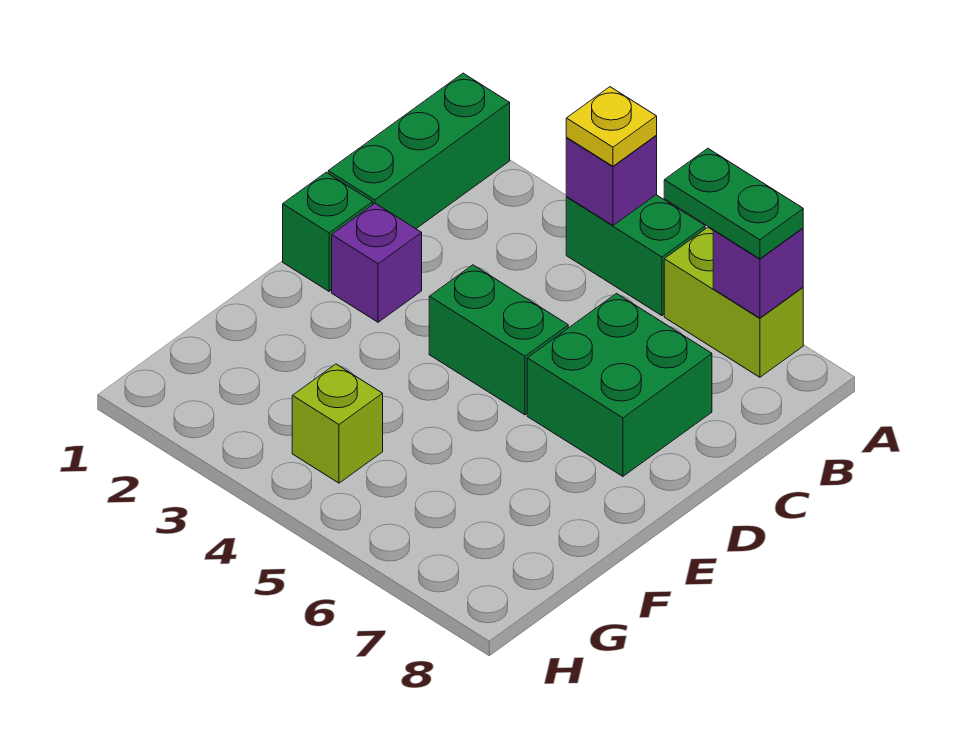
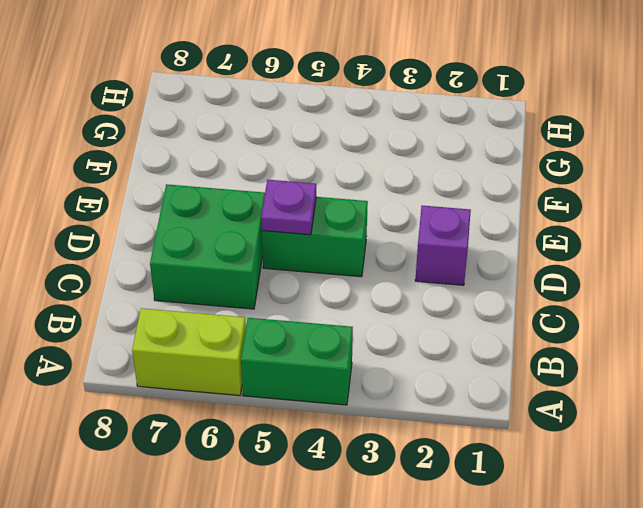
purple 1x1 plate [261,180,316,235] -> none
none -> green 1x3 brick [328,73,510,229]
none -> green 1x1 brick [283,173,373,291]
none -> lime 1x1 brick [292,364,383,483]

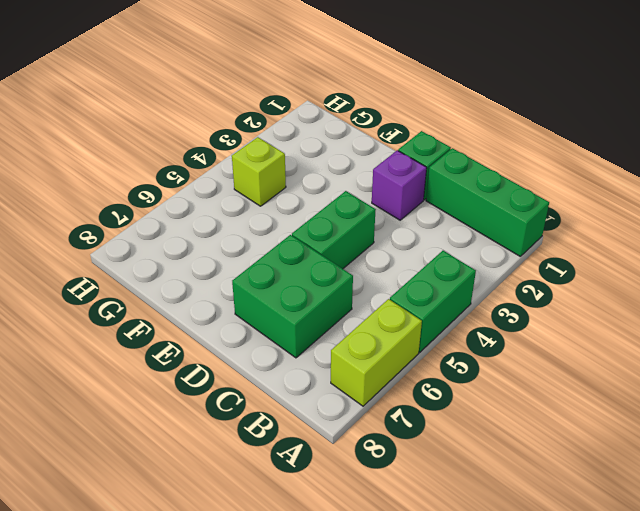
none -> purple 1x1 brick [566,136,657,225]
none -> purple 1x1 brick [713,228,803,318]
none -> yellow 1x1 plate [566,87,657,166]

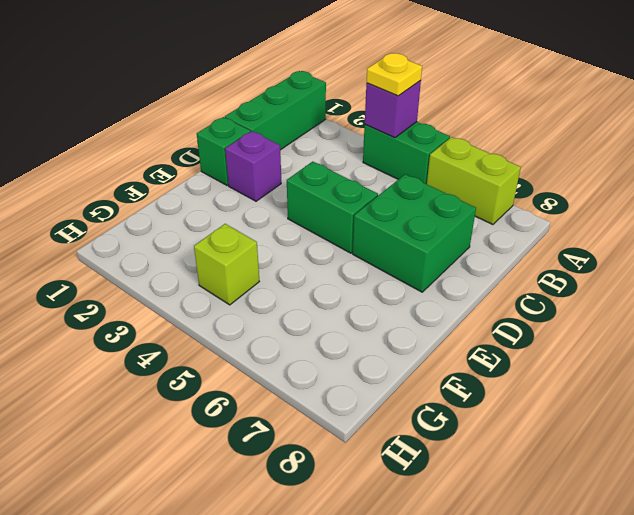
none -> purple 1x1 brick [713,228,803,318]
none -> green 1x2 plate [664,148,803,259]

